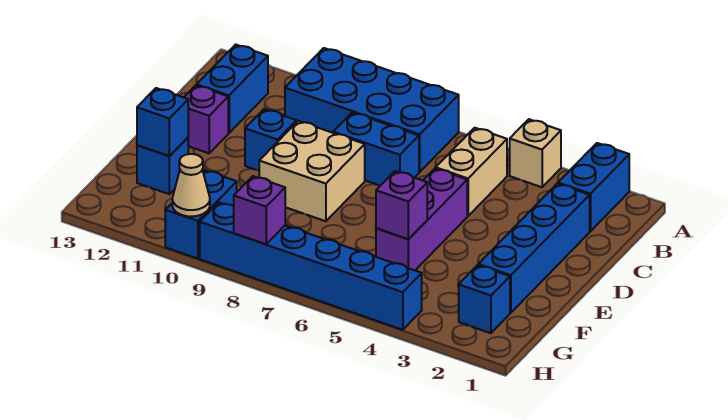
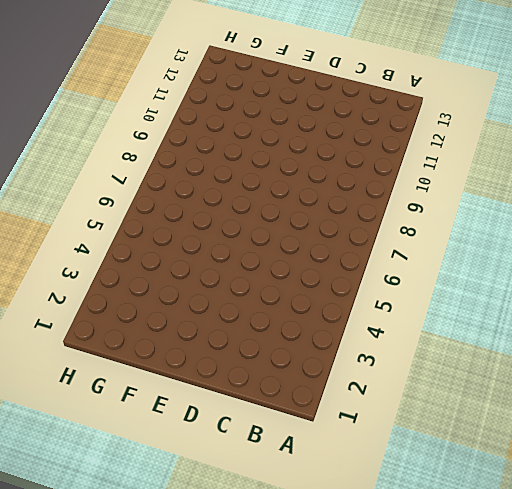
none -> blue 1x2 brick [558,143,629,231]
none -> tan 1x1 brick [510,119,561,187]
none -> blue 2x4 brick [285,48,459,172]

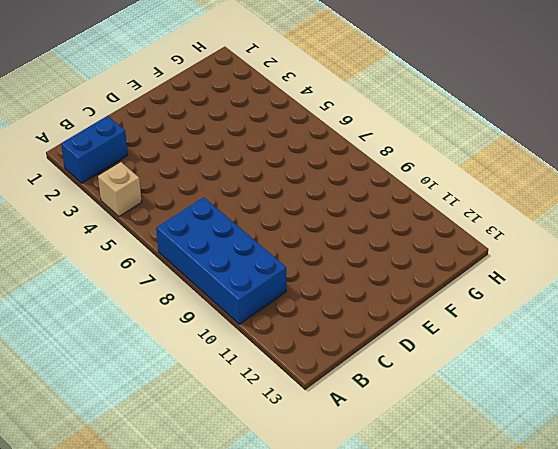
none -> tan 1x2 brick [436,128,507,216]
none -> blue 1x2 brick [197,45,268,133]
none -> blue 1x4 brick [478,184,590,313]

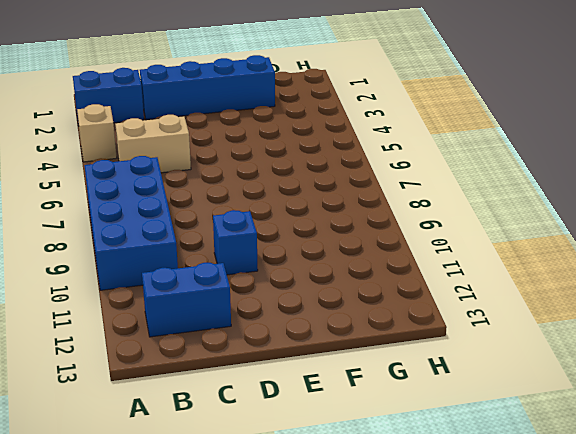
none -> blue 1x2 brick [333,112,419,186]
none -> purple 1x3 brick [376,168,467,270]
none -> tan 2x2 brick [259,121,365,221]

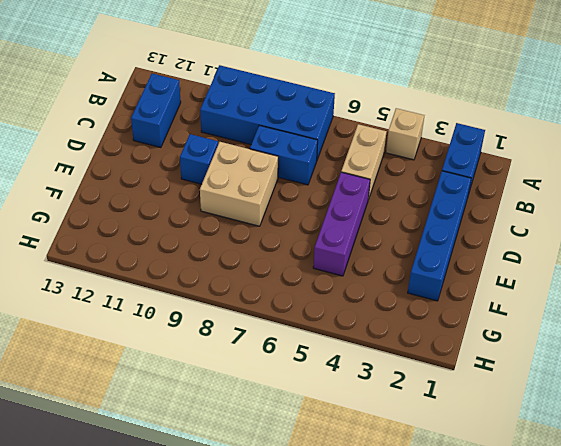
none -> purple 1x1 brick [184,85,228,153]
none -> blue 1x1 brick [137,138,188,194]
none -> blue 1x1 brick [459,265,510,333]

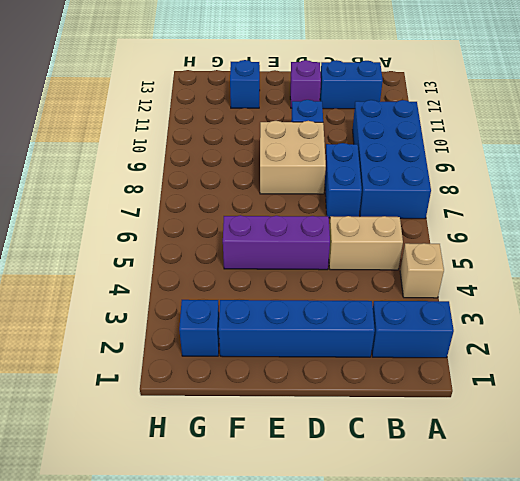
none -> blue 1x2 brick [165,170,237,259]
none -> blue 1x6 brick [200,202,422,330]
none -> purple 1x1 brick [376,171,427,239]

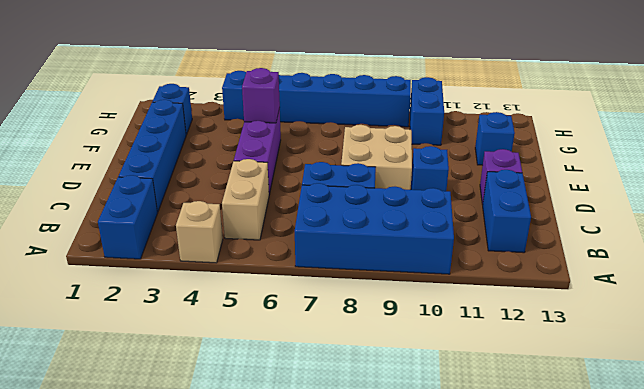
none -> blue 1x1 brick [137,88,188,156]
none -> purple 1x1 brick [234,176,285,244]
none -> tan 1x1 cone [172,154,210,216]

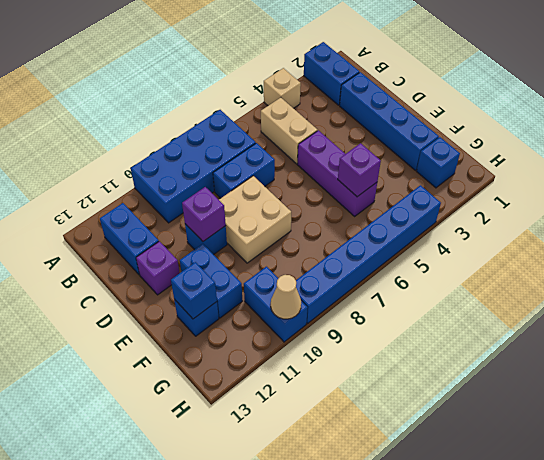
purple 1x1 brick [182,187,226,241] -> purple 1x1 brick moved to [234,176,285,244]
blue 1x2 brick [180,244,242,318] -> none

